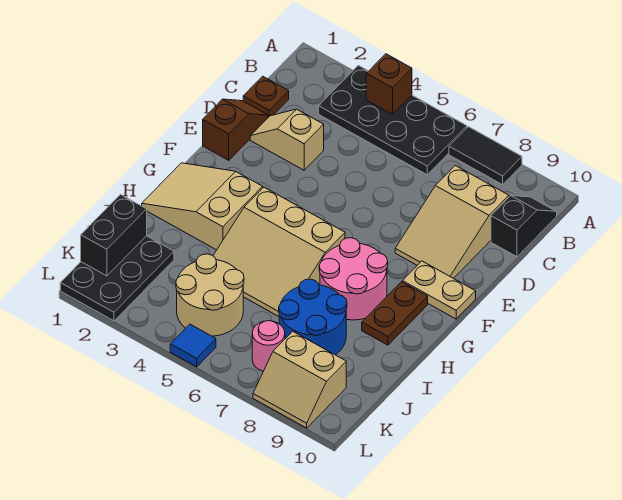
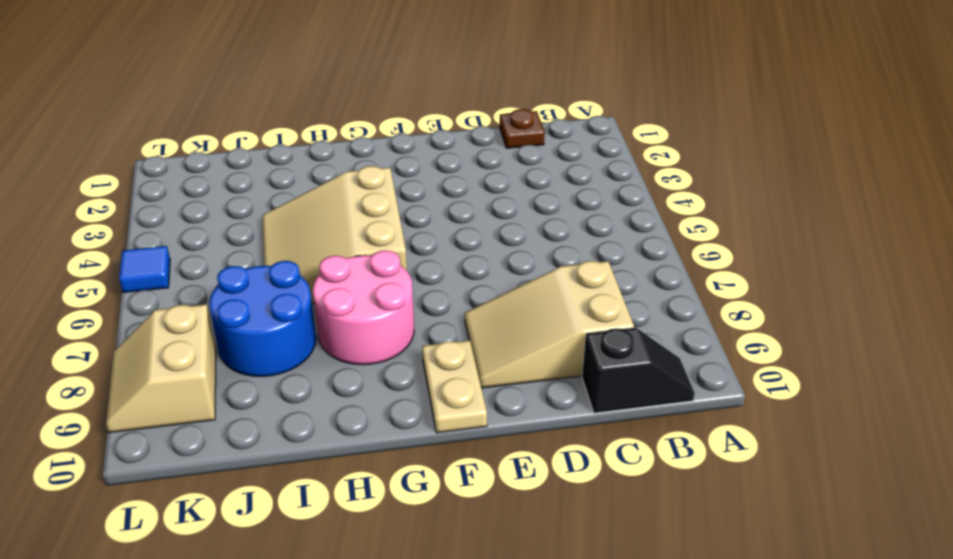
none -> black 2x4 plate [319,65,467,175]
none -> black 1x2 tile [449,127,522,185]
none -> brown 1x2 slope [203,99,268,160]

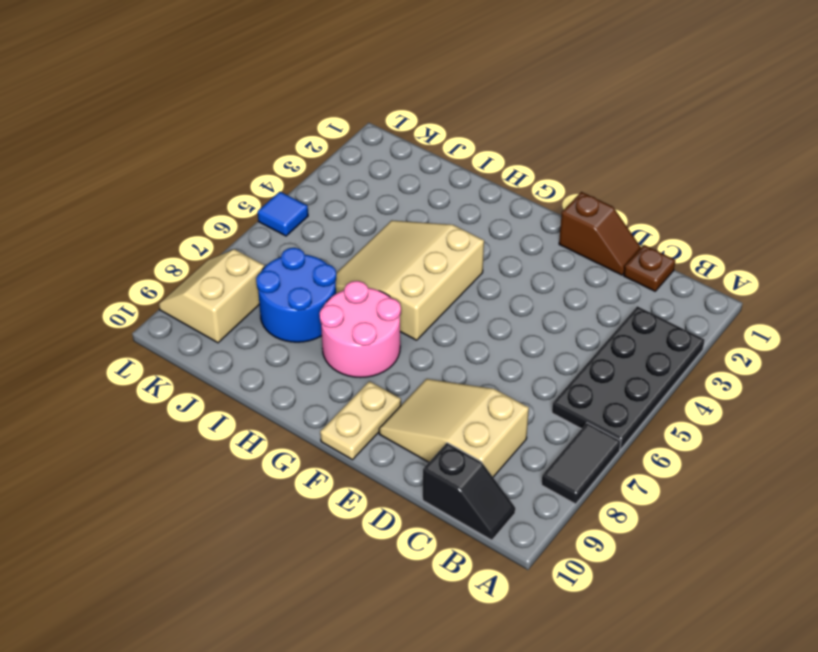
none -> tan 1x2 slope [250,109,324,170]
none -> tan 2x3 slope [142,163,263,250]
none -> brown 1x2 plate [362,282,428,345]

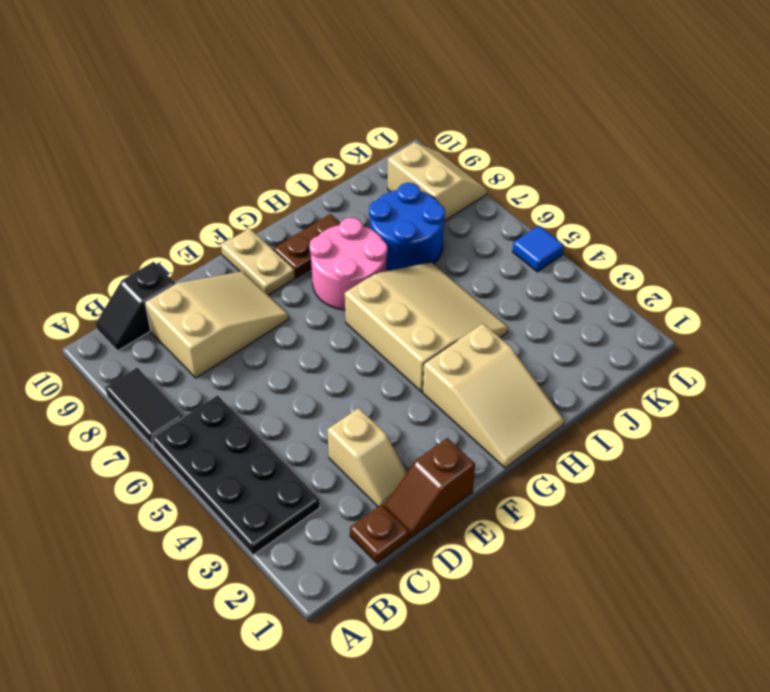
none -> black 2x3 plate [60,236,174,321]
none -> tan 2x2 round brick [176,254,244,336]
none -> pink 1x1 round brick [252,321,285,371]

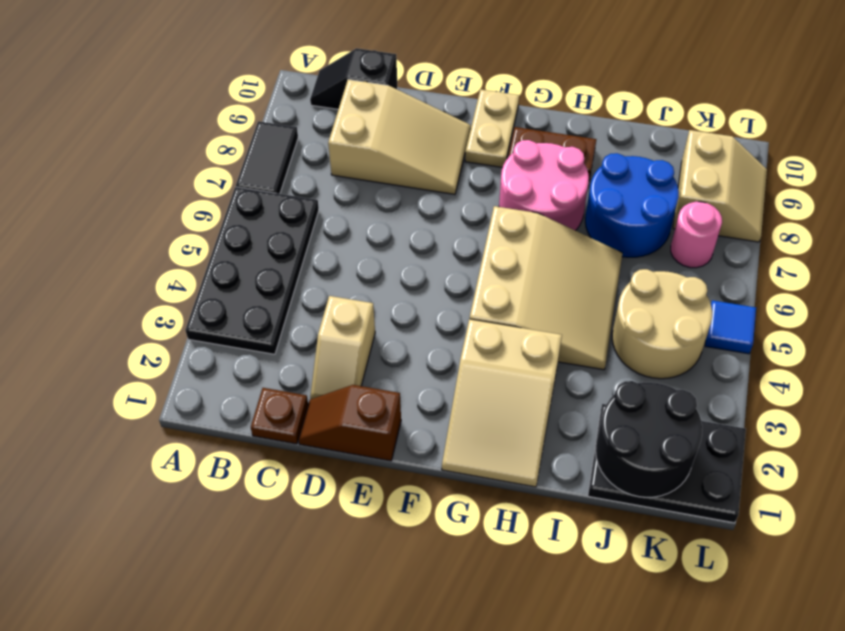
black 2x2 round brick [596,381,702,497] -> black 1x2 brick [81,195,147,276]
none -> brown 1x1 brick [366,54,412,114]

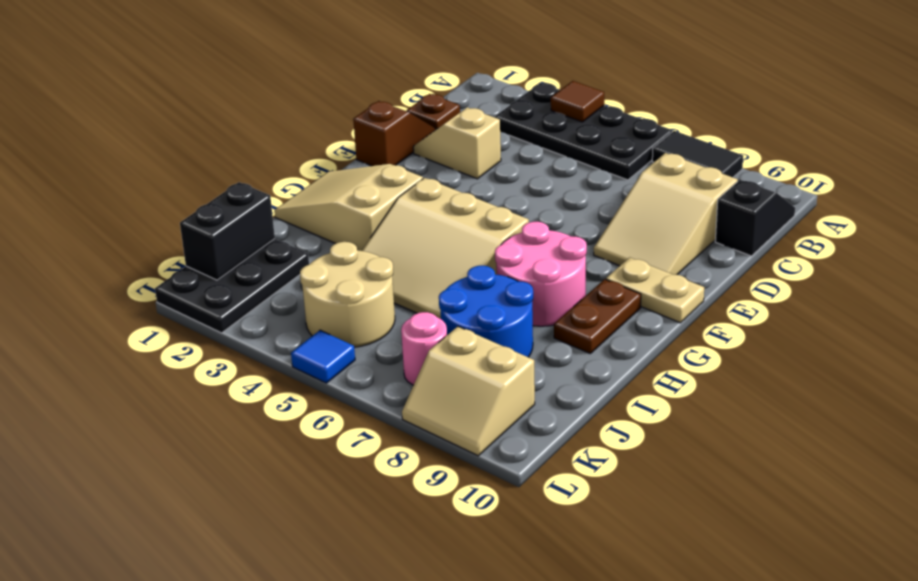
brown 1x1 tile [551,81,604,122] -> brown 1x1 brick [366,54,412,114]

